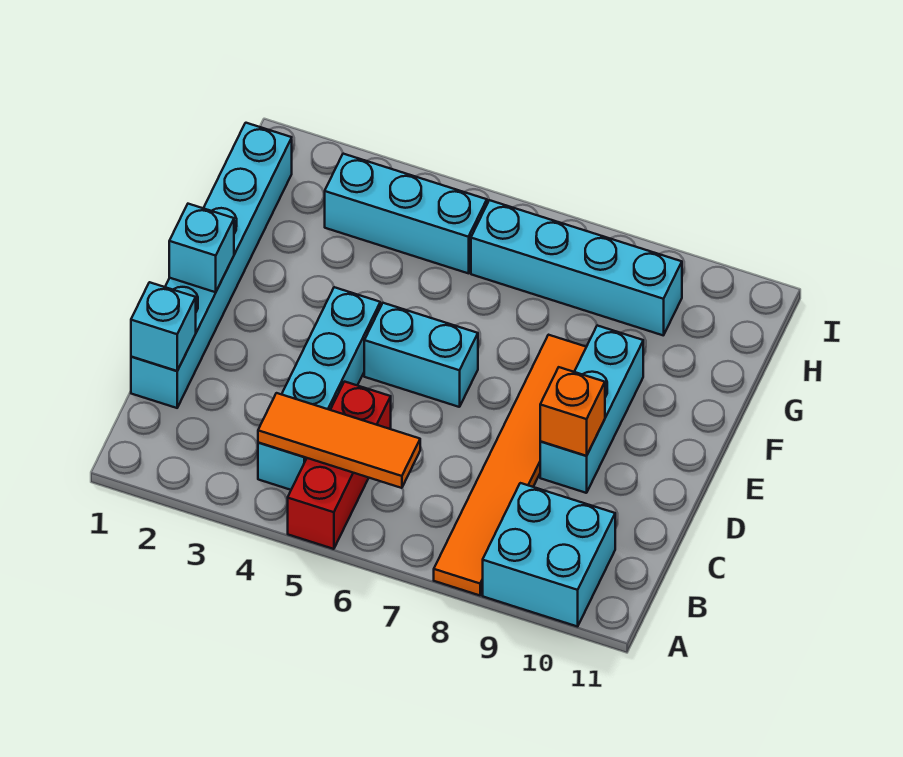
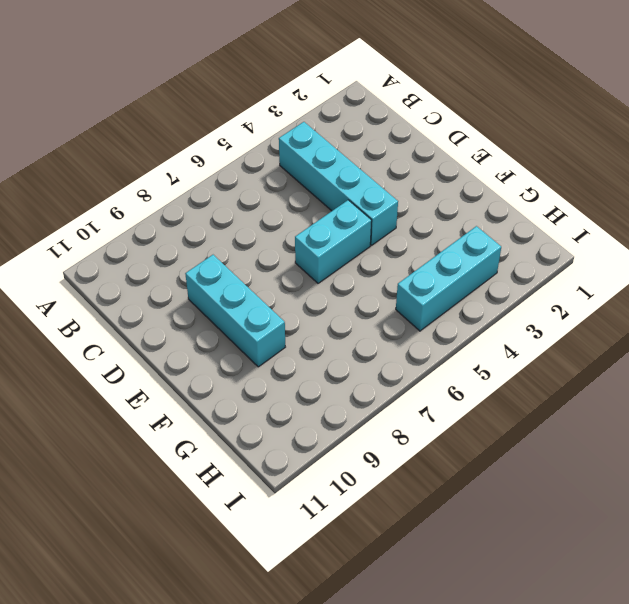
none -> red 1x3 brick [288,382,391,549]
none -> orange 1x6 tile [434,335,586,595]
none -> cyan 2x2 brick [483,483,615,627]

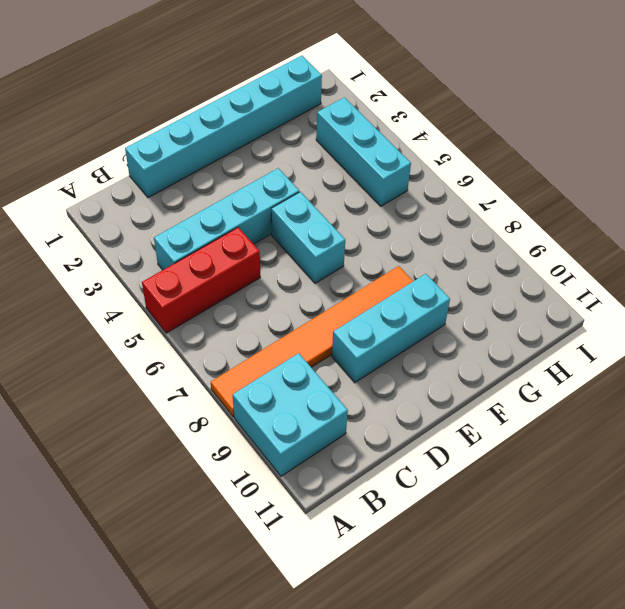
none -> cyan 1x4 brick [471,200,682,335]
none -> orange 1x3 tile [258,393,420,488]
none -> cyan 1x1 brick [131,282,196,371]

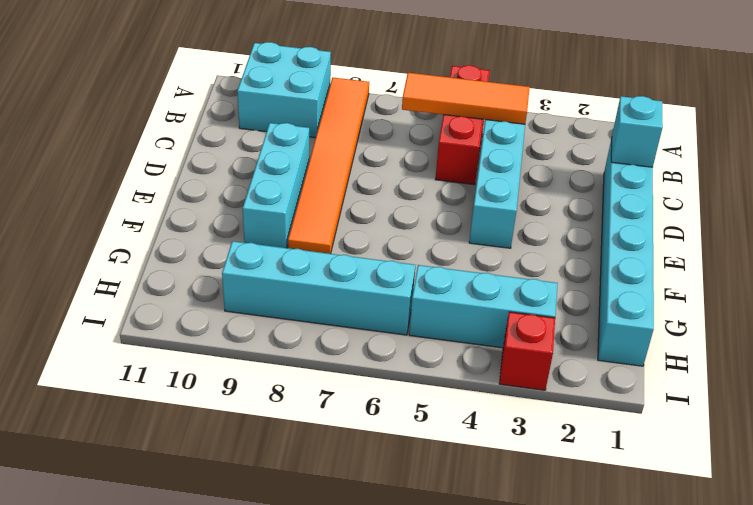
red 1x1 brick [499,312,555,390] -> none
none -> cyan 1x2 brick [364,303,478,407]
none -> orange 1x1 brick [540,367,605,456]
none -> cyan 1x1 brick [169,204,234,292]

